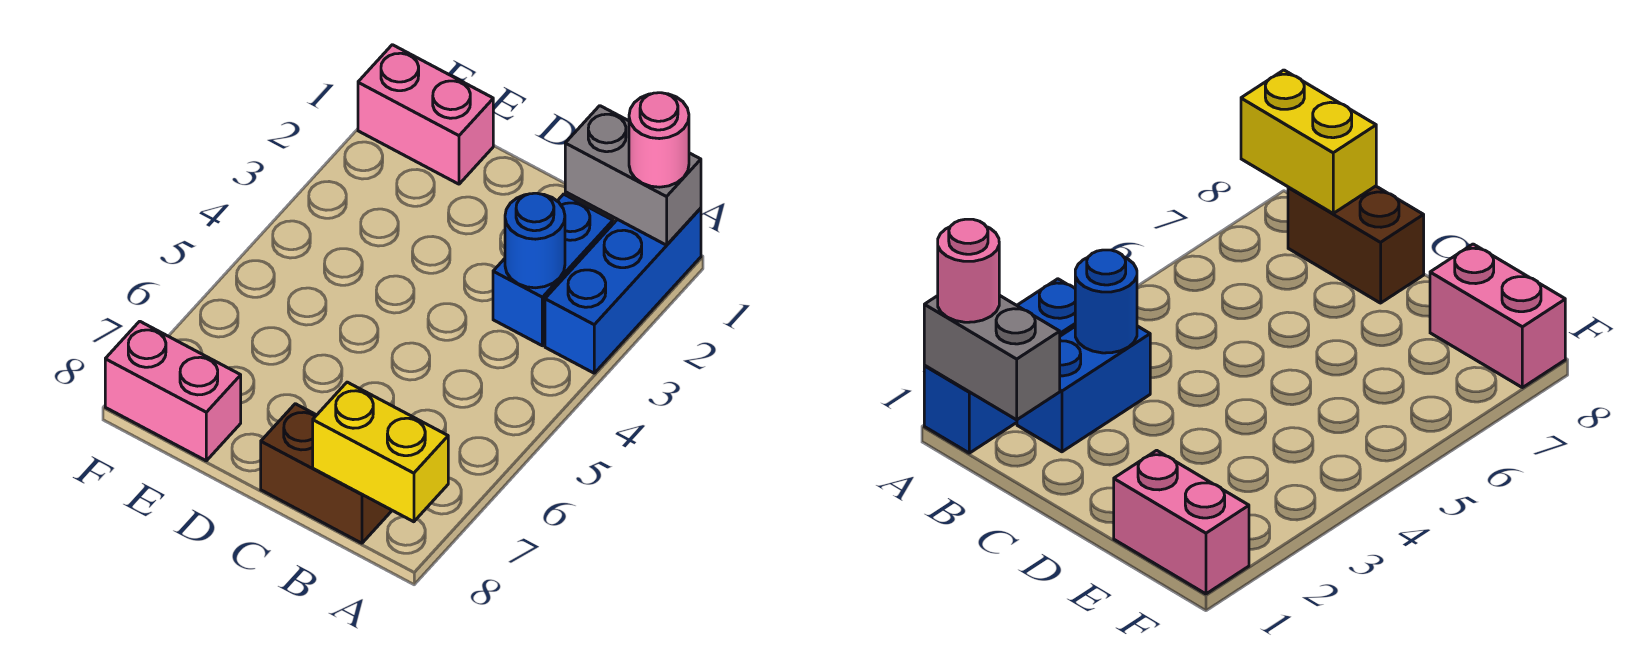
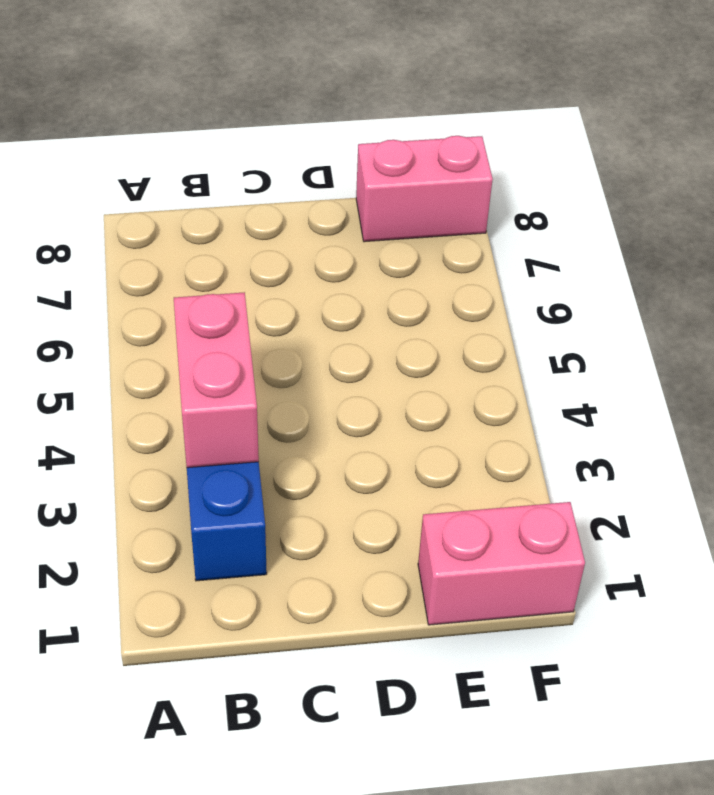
pink 1x2 brick [174,293,259,468] -> blue 1x1 round brick [505,193,565,288]
none -> blue 1x3 brick [545,208,701,373]
none -> brown 1x2 brick [261,404,392,543]

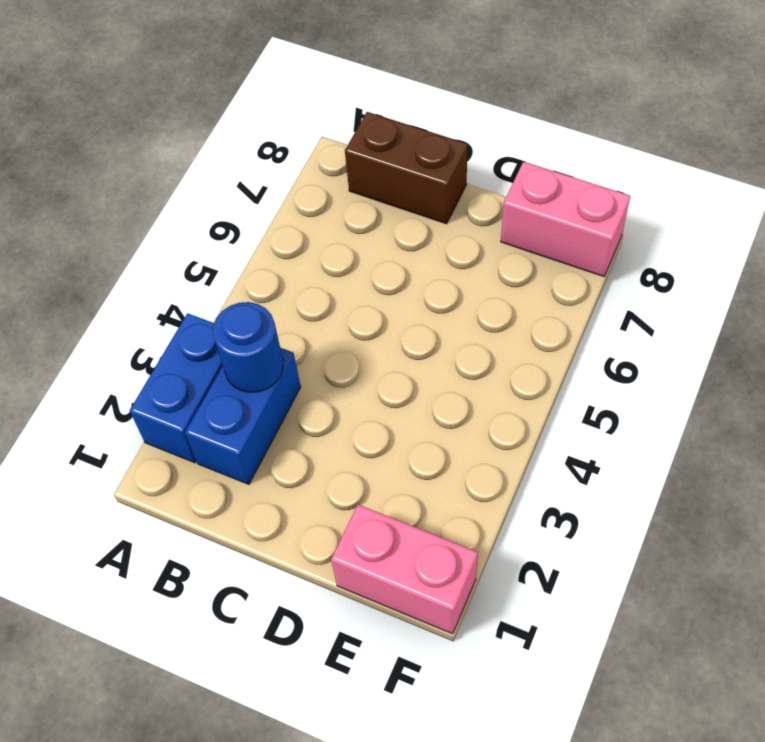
blue 1x2 brick [130,313,223,463] -> blue 1x3 brick [545,208,701,373]
none -> grey 1x2 brick [565,106,701,245]
none -> yellow 1x2 brick [313,382,448,522]

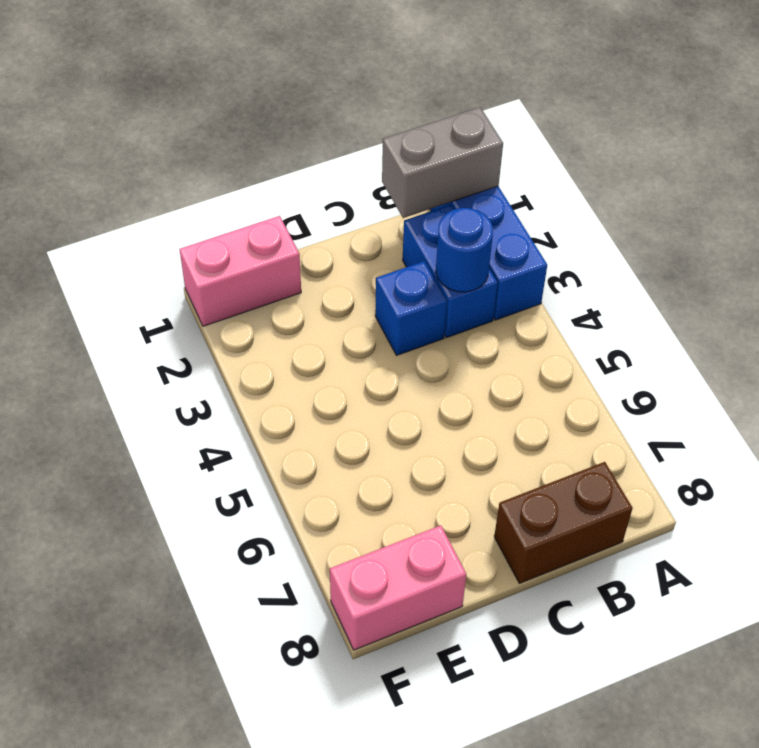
blue 1x1 brick [375,261,447,355] -> none
none -> yellow 1x2 brick [313,382,448,522]
none -> pink 1x1 round brick [629,93,689,187]

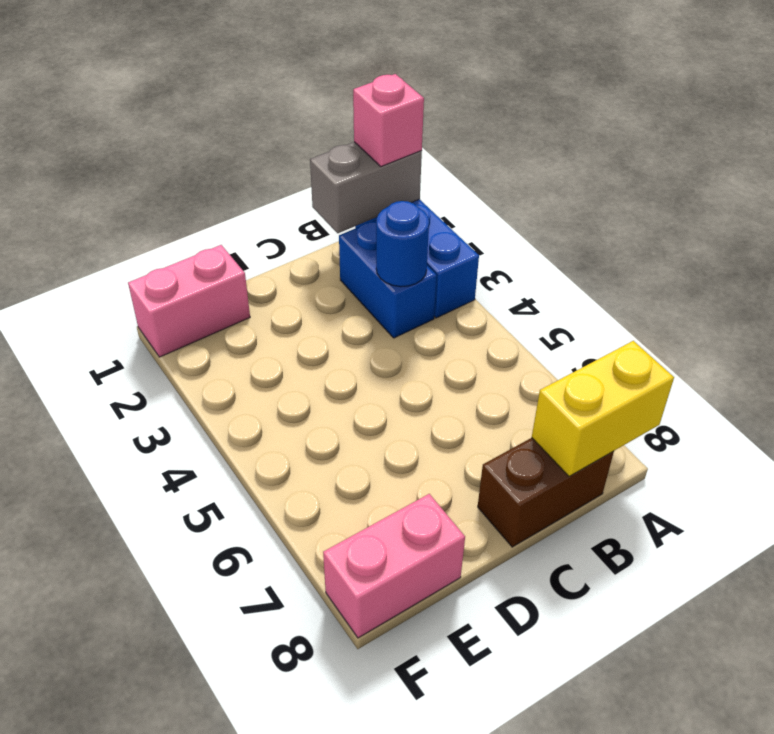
pink 1x1 brick [353,74,424,166] -> pink 1x1 round brick [629,93,689,187]

